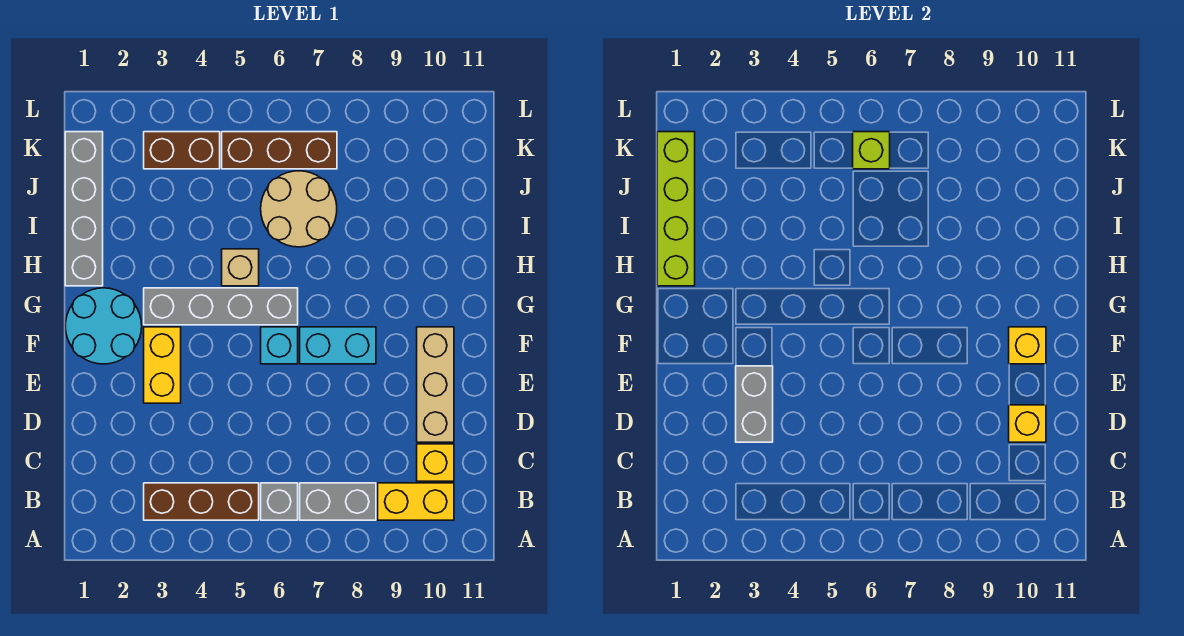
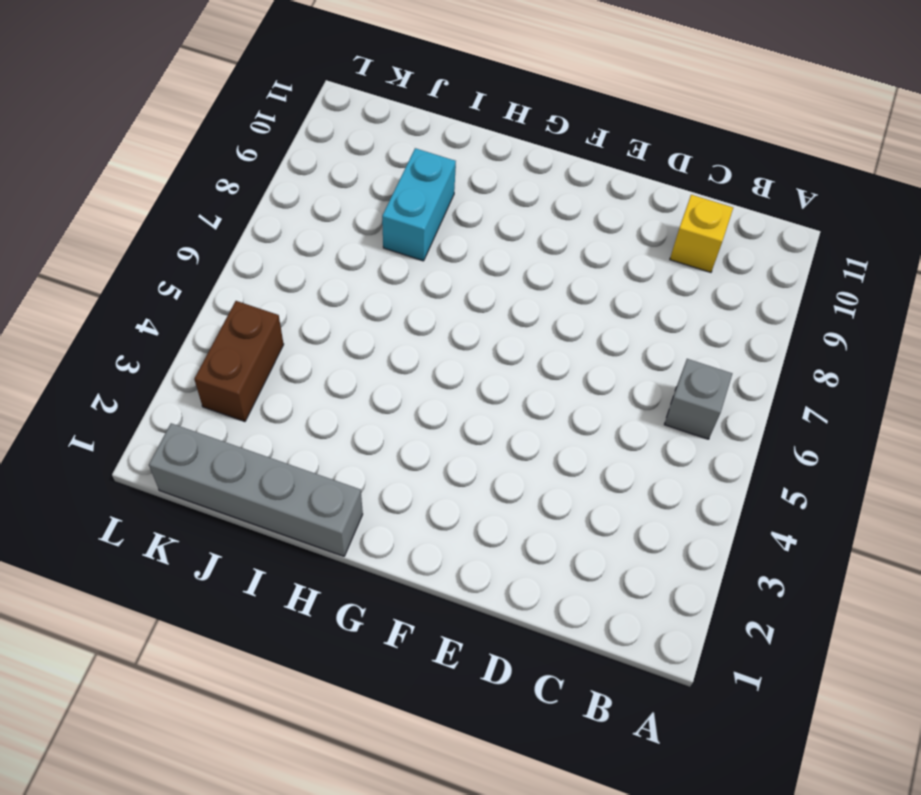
cyan 1x2 brick [382,148,456,261] -> cyan 1x2 brick moved to [300,327,376,364]
none -> brown 1x3 brick [144,483,259,520]
none -> grey 1x2 brick [300,483,376,520]
none -> yellow 1x2 brick [378,483,454,520]

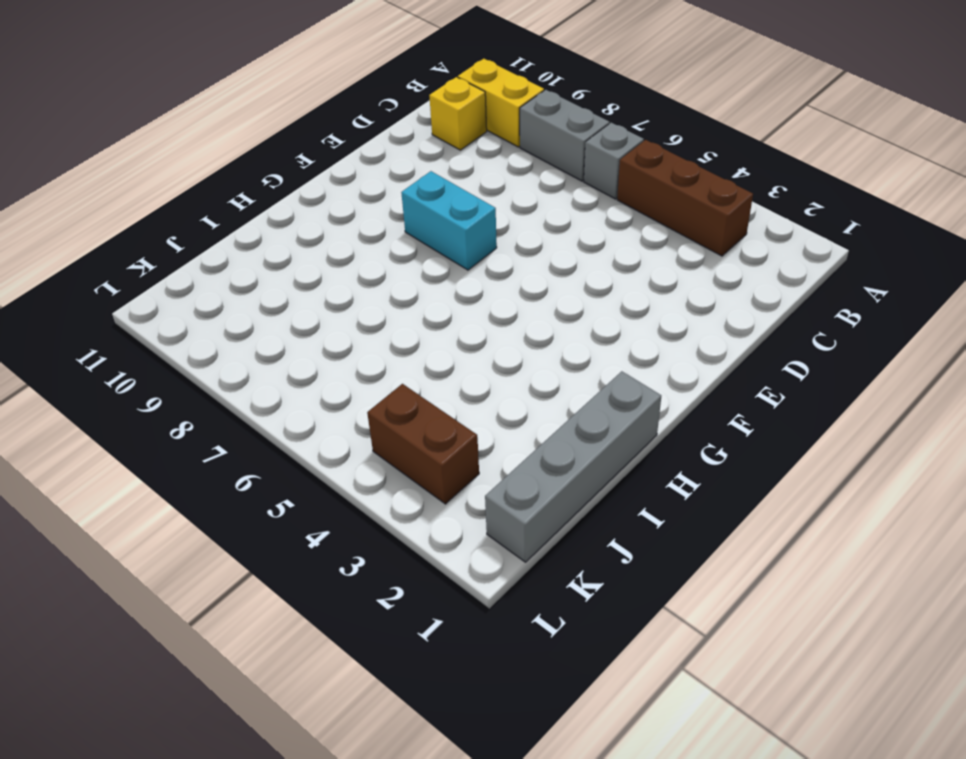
none -> tan 1x3 brick [417,327,454,442]
none -> yellow 1x2 brick [144,327,181,403]
none -> cyan 2x2 round brick [65,288,142,364]

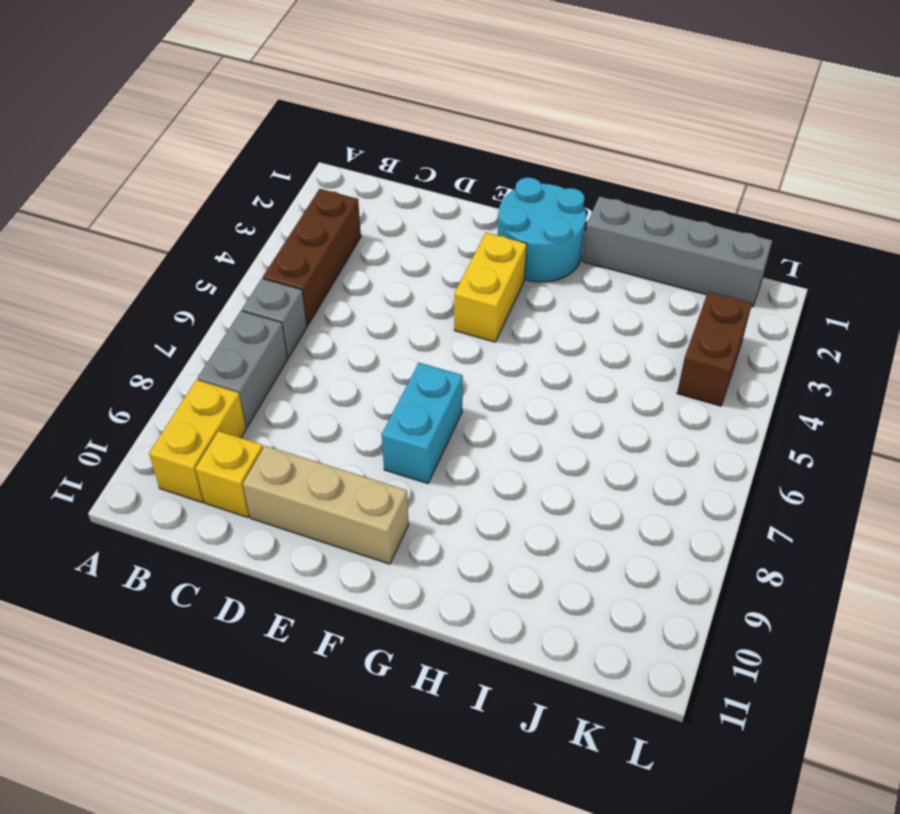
yellow 1x2 brick [454,233,527,342] -> yellow 1x2 brick turned to [144,327,181,403]
none -> cyan 1x1 brick [261,327,298,364]
none -> grey 1x4 brick [144,288,298,325]
none -> tan 1x1 brick [222,249,259,286]

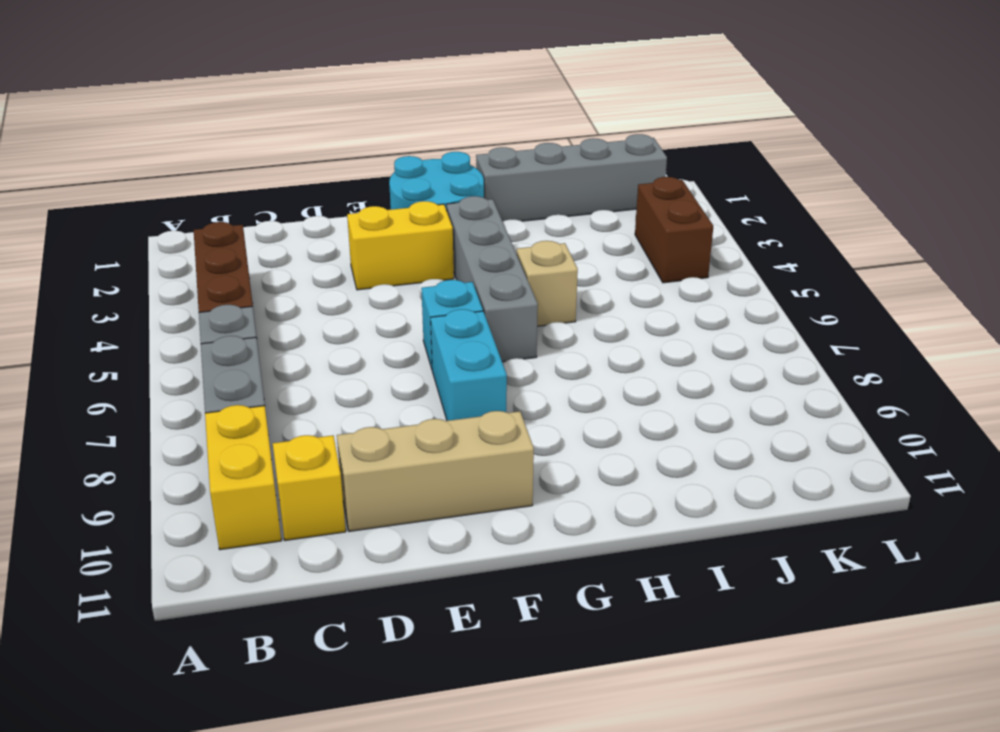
none -> tan 2x2 round brick [261,171,337,247]
none -> brown 1x3 brick [222,132,337,169]
none -> grey 1x2 brick [736,366,773,442]

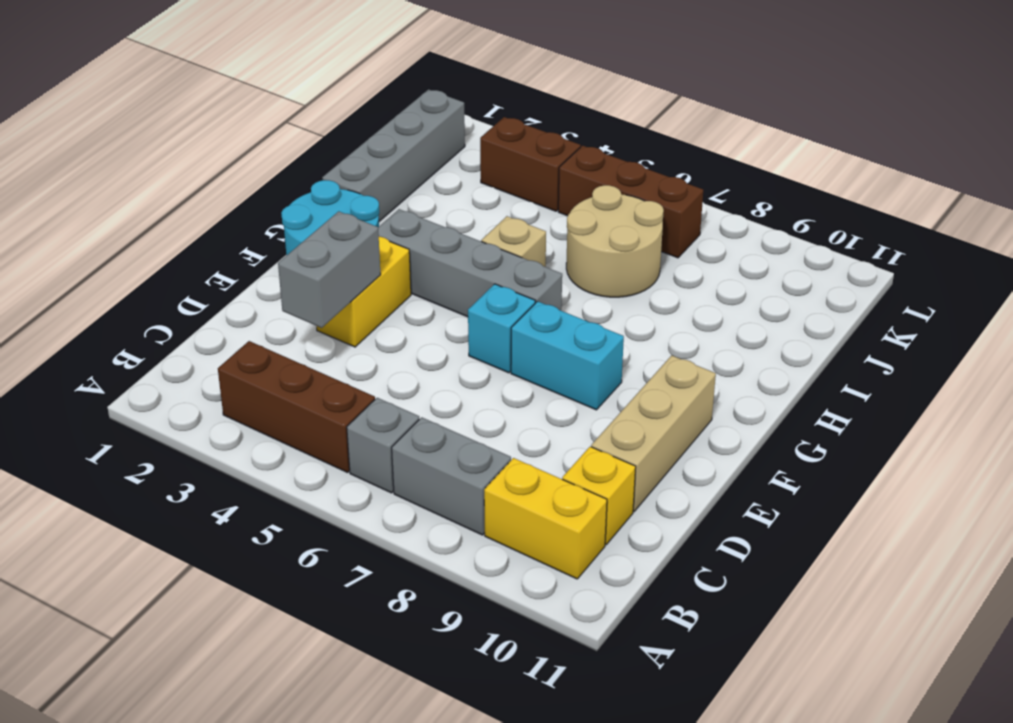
none -> yellow 1x1 brick [1009,405,1046,442]
none -> yellow 1x1 brick [1009,327,1046,364]
none -> lime 1x4 brick [657,132,695,286]

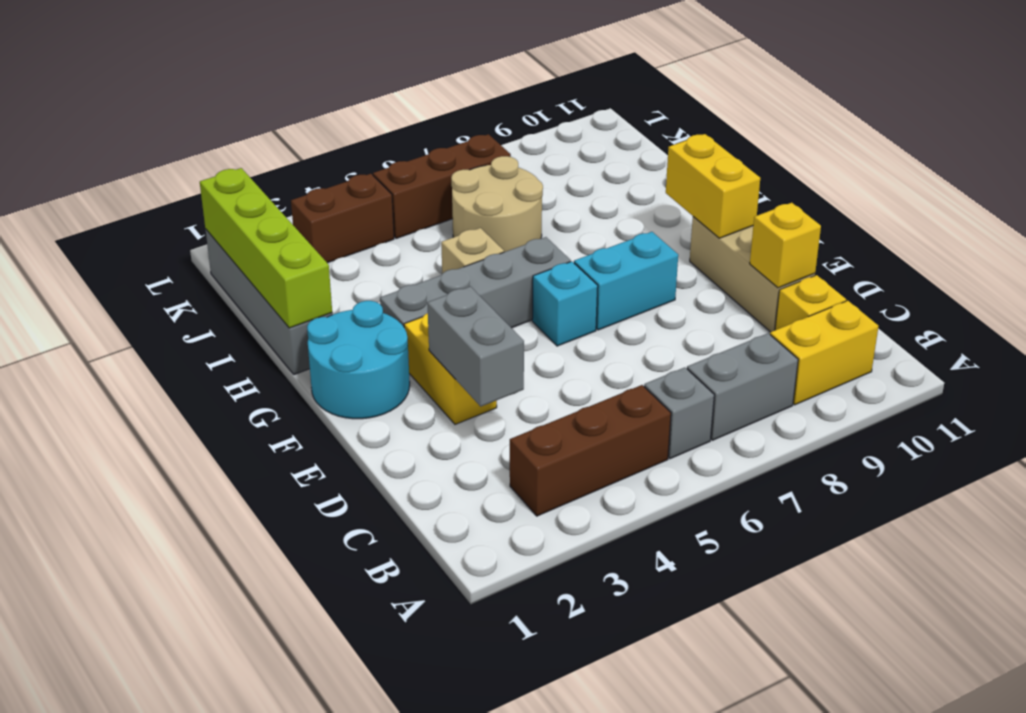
yellow 1x2 brick [666,134,760,238] -> yellow 1x1 brick [1009,327,1046,364]
none -> lime 1x1 brick [853,132,890,169]

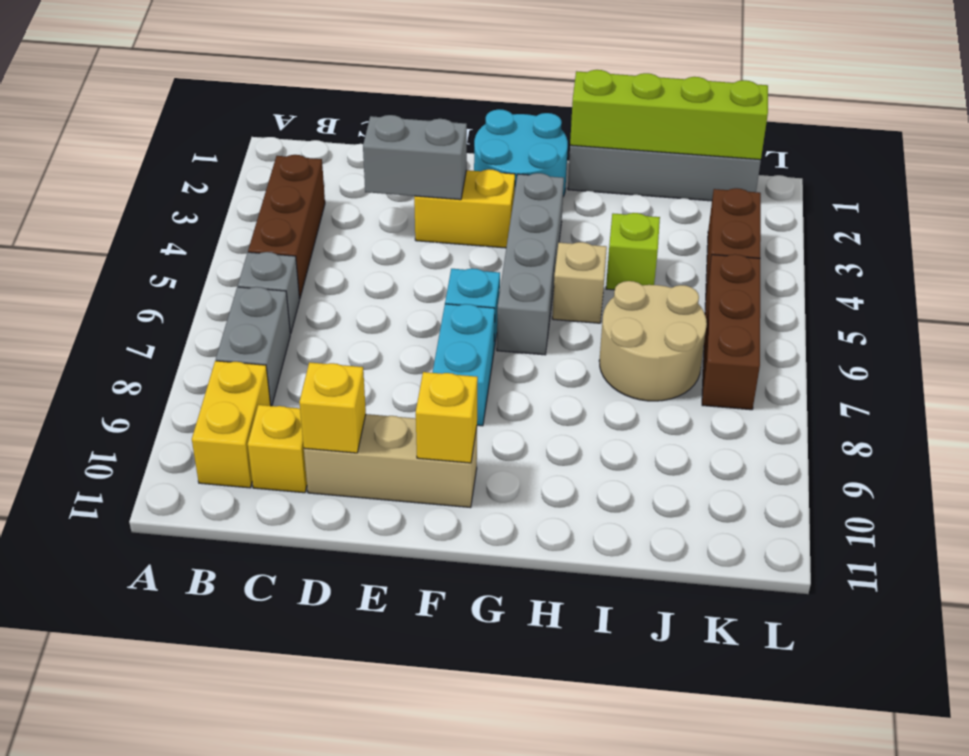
lime 1x1 brick [606,213,660,290] -> lime 1x1 brick moved to [853,132,890,169]

